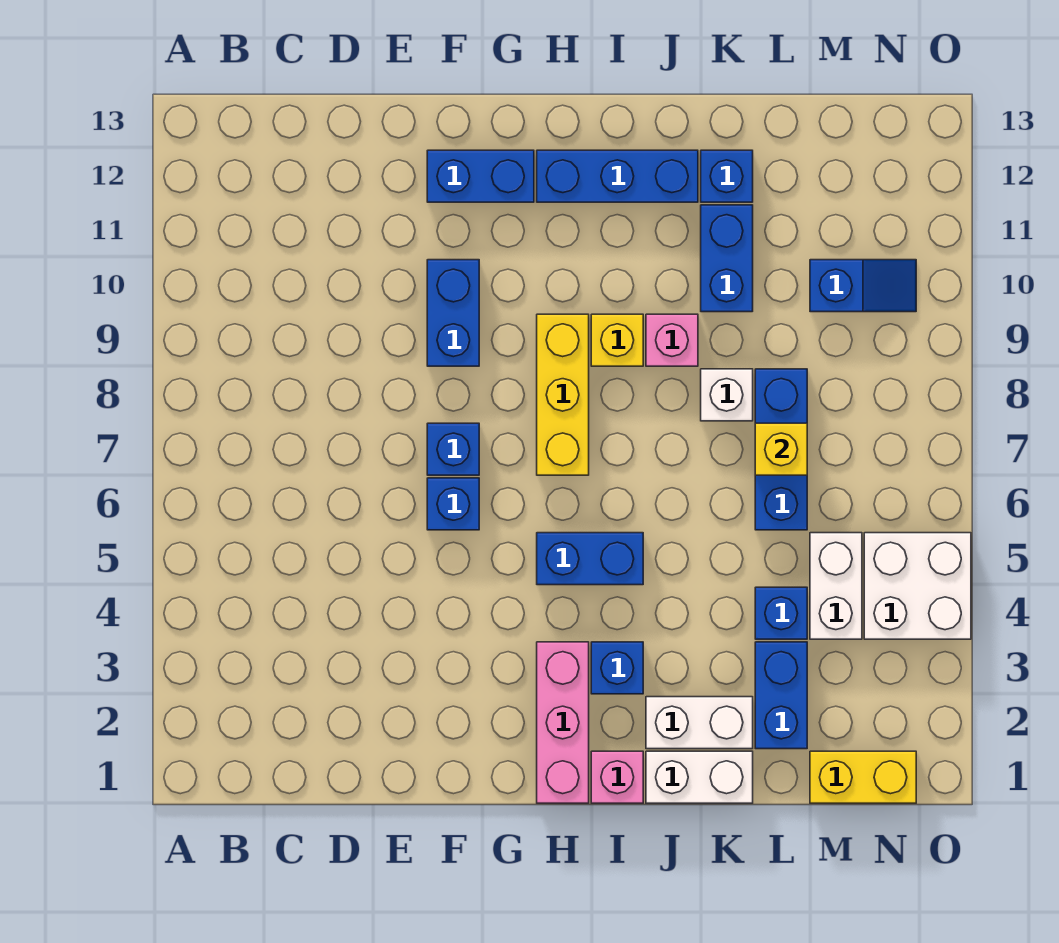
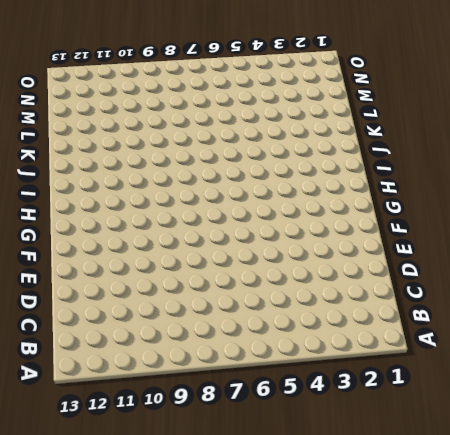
none -> blue 1x1 brick [427,478,479,530]
none -> blue 1x1 brick [427,423,479,475]
none -> blue 1x2 brick [427,260,479,366]

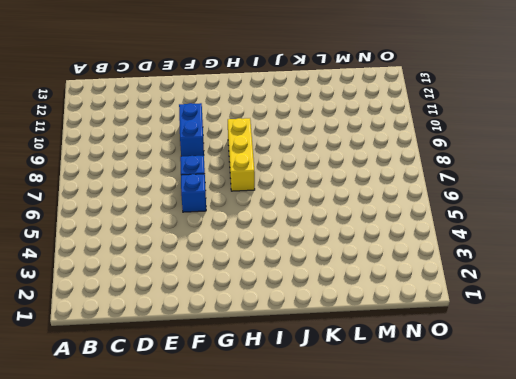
none -> blue 1x2 brick [427,150,534,202]
none -> pink 1x3 brick [537,642,589,803]
none -> blue 1x2 brick [537,533,643,585]

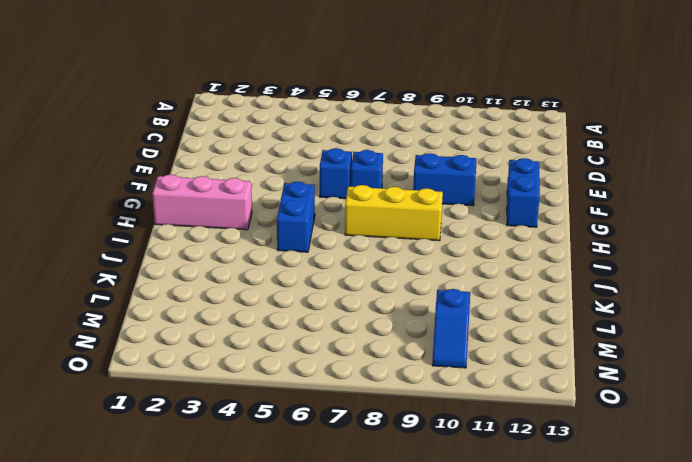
none -> blue 1x3 brick [537,150,698,202]
none -> pink 1x1 brick [591,751,643,803]
none -> blue 1x1 brick [591,642,643,694]

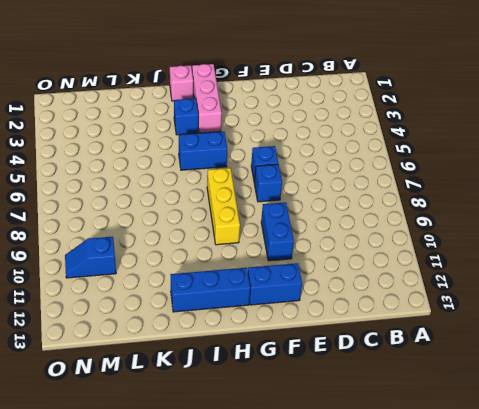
none -> yellow 1x1 brick [591,314,643,366]
none -> white 1x2 brick [646,751,753,803]
none -> white 1x2 brick [646,697,753,749]

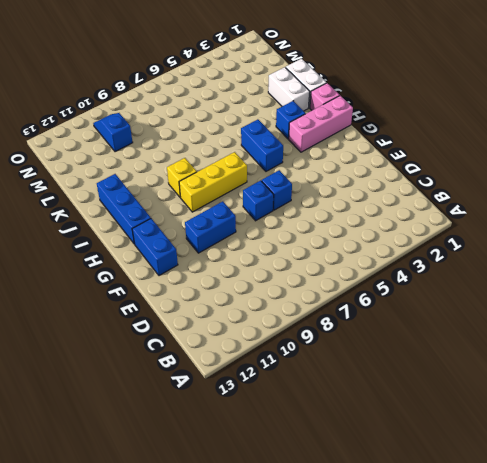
none -> pink 1x1 brick [646,314,698,366]
none -> white 1x1 brick [701,369,753,421]
none -> blue 1x2 brick [701,205,753,312]

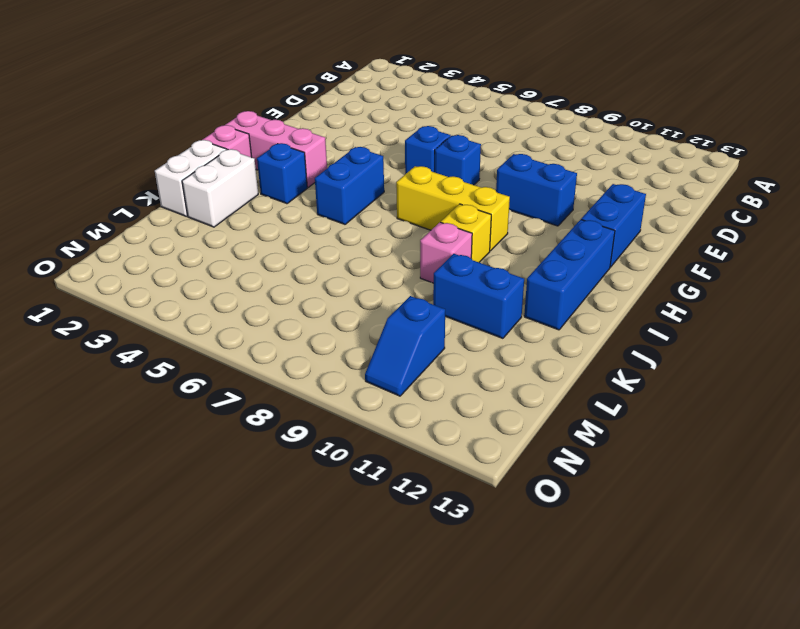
none -> white 1x1 brick [701,369,753,421]
none -> blue 1x1 brick [701,150,753,202]
none -> blue 1x2 brick [755,642,807,749]

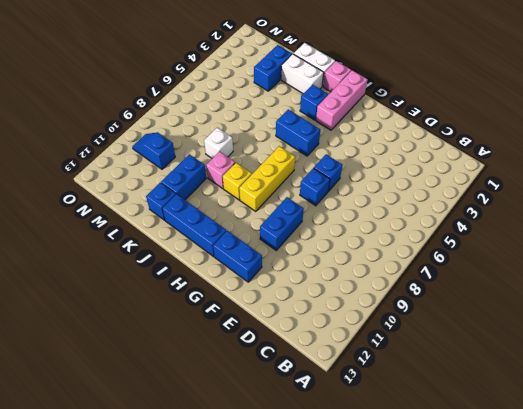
none -> blue 1x1 brick [755,587,807,639]
none -> blue 1x3 brick [755,369,807,530]
none -> yellow 1x2 brick [810,751,916,803]

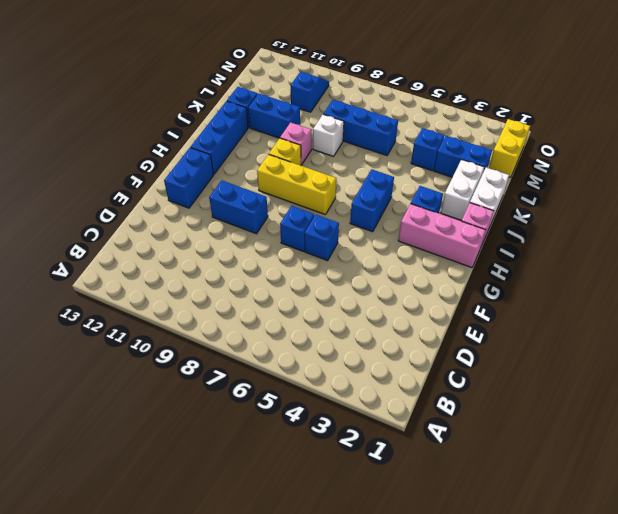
none -> white 1x2 brick [810,533,862,639]
none -> white 2x2 brick [864,533,971,639]
none -> yellow 1x1 brick [755,423,807,475]

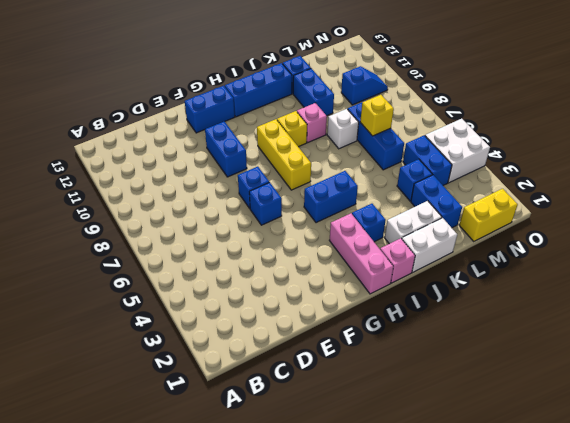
blue 1x2 brick [403,135,452,185] -> white 1x2 brick [810,533,862,639]

